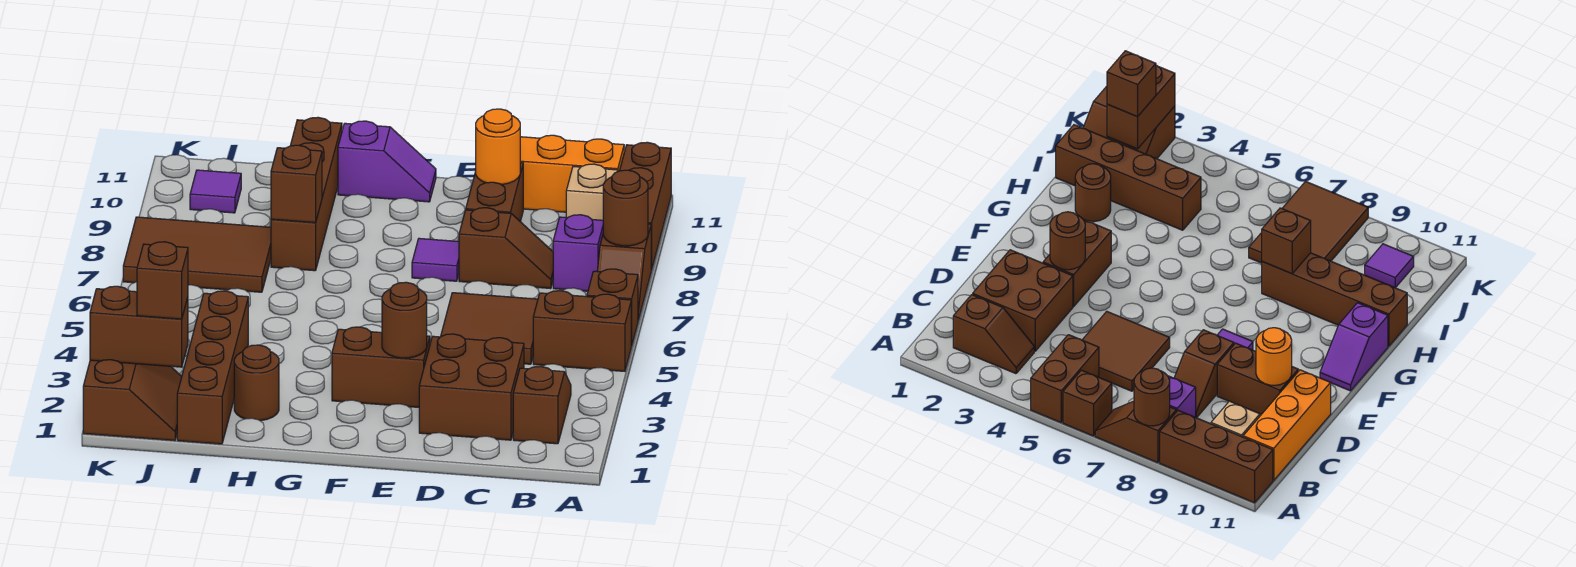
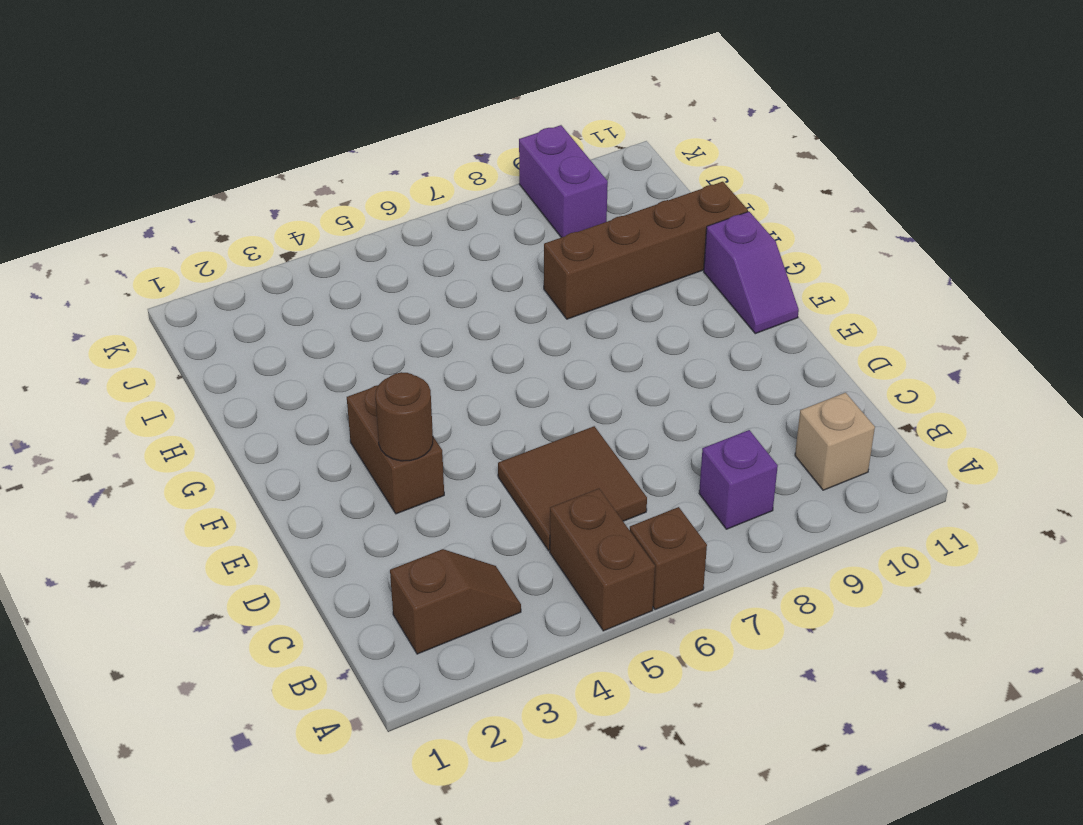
purple 1x2 brick [519,125,608,237] -> none
none -> brown 1x2 slope [597,224,651,320]
none -> brown 1x3 brick [620,142,671,270]
none -> orange 1x3 brick [520,135,624,212]

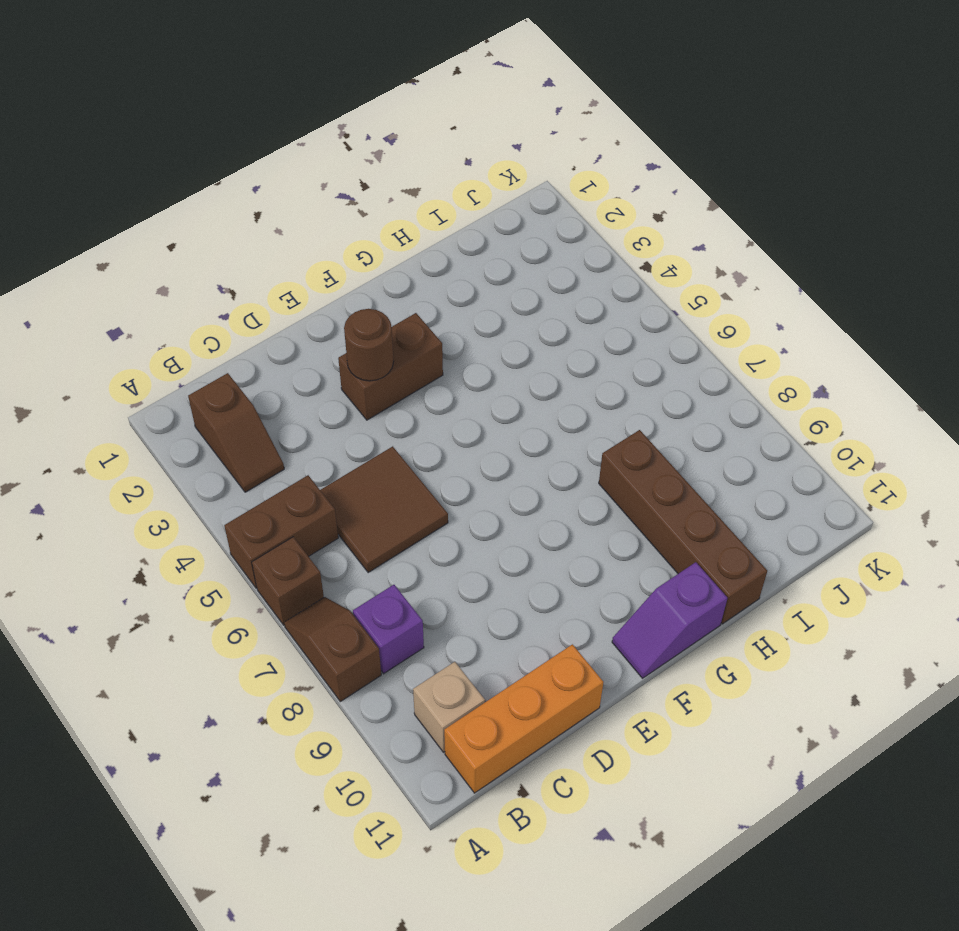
none -> brown 1x3 brick [620,142,671,270]
none -> brown 2x2 brick [419,334,524,440]
none -> brown 1x2 slope [459,208,553,289]

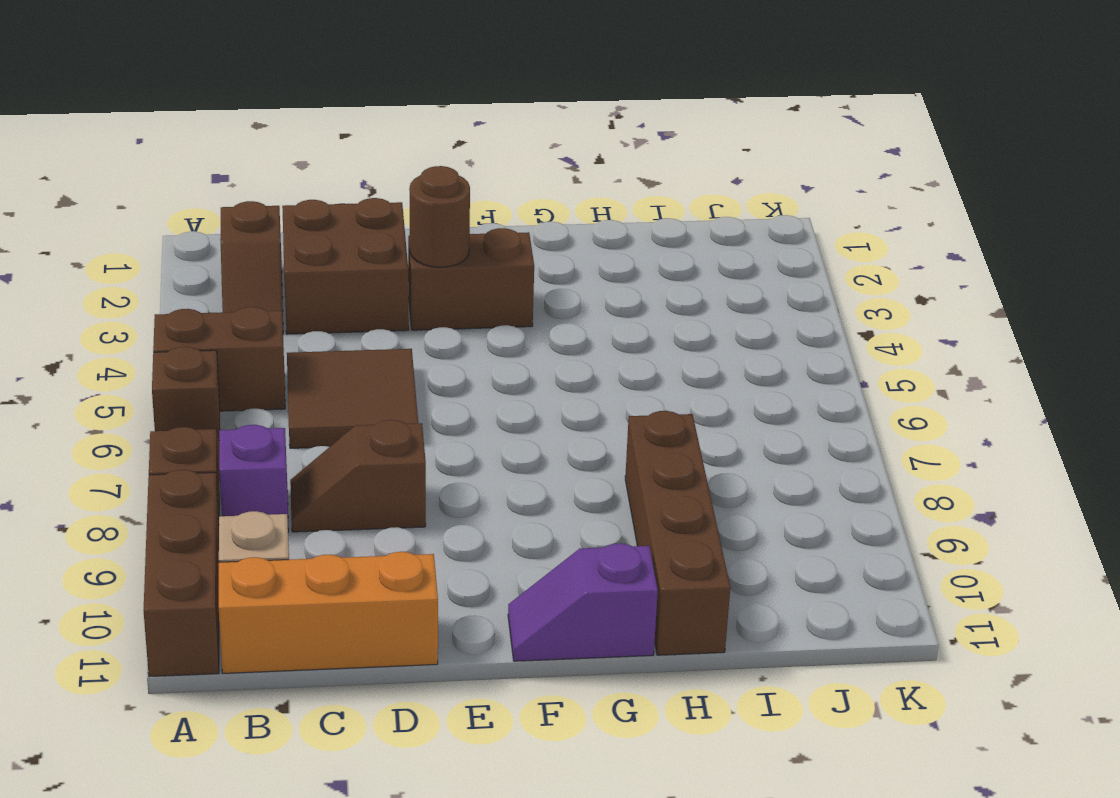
none -> brown 1x2 brick [466,163,523,222]
none -> purple 1x1 tile [412,238,459,281]
none -> brown 1x1 round brick [234,345,279,421]

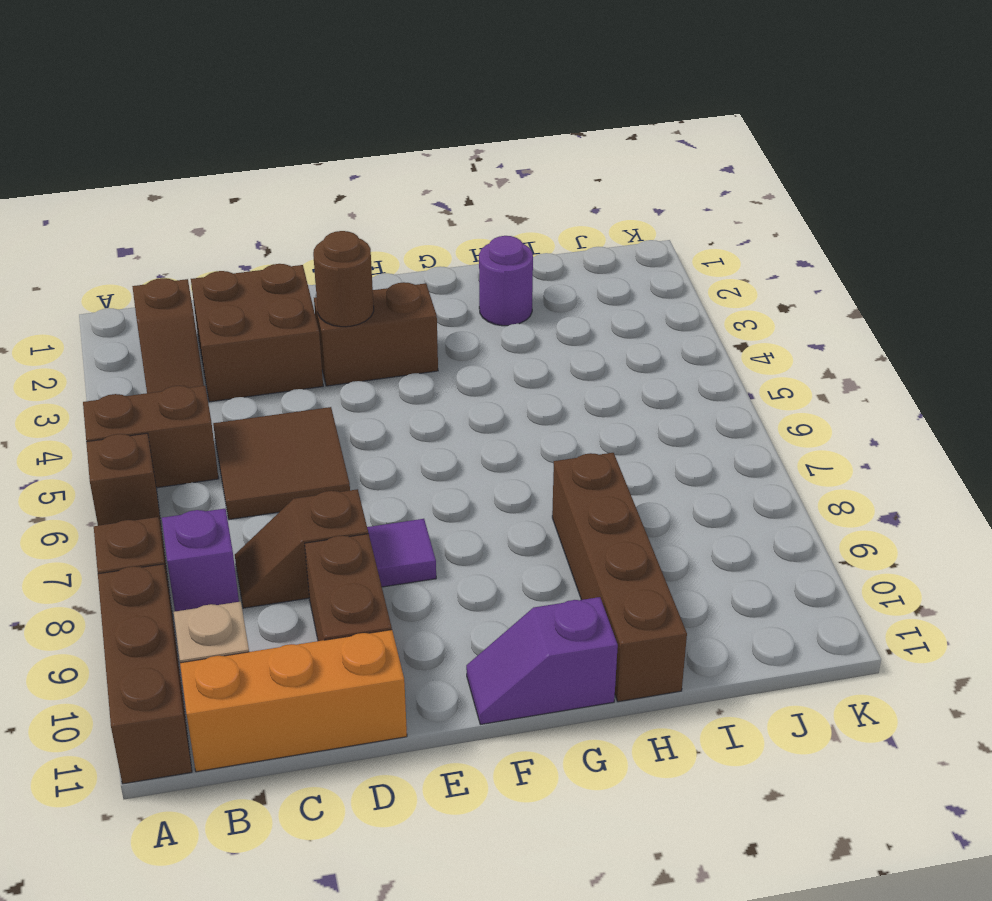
purple 1x1 round brick [479,236,533,326] -> brown 1x1 round brick [234,345,279,421]
none -> brown 1x4 brick [177,291,248,444]
none -> brown 2x3 tile [123,217,271,292]
none -> brown 2x2 slope [83,360,182,441]

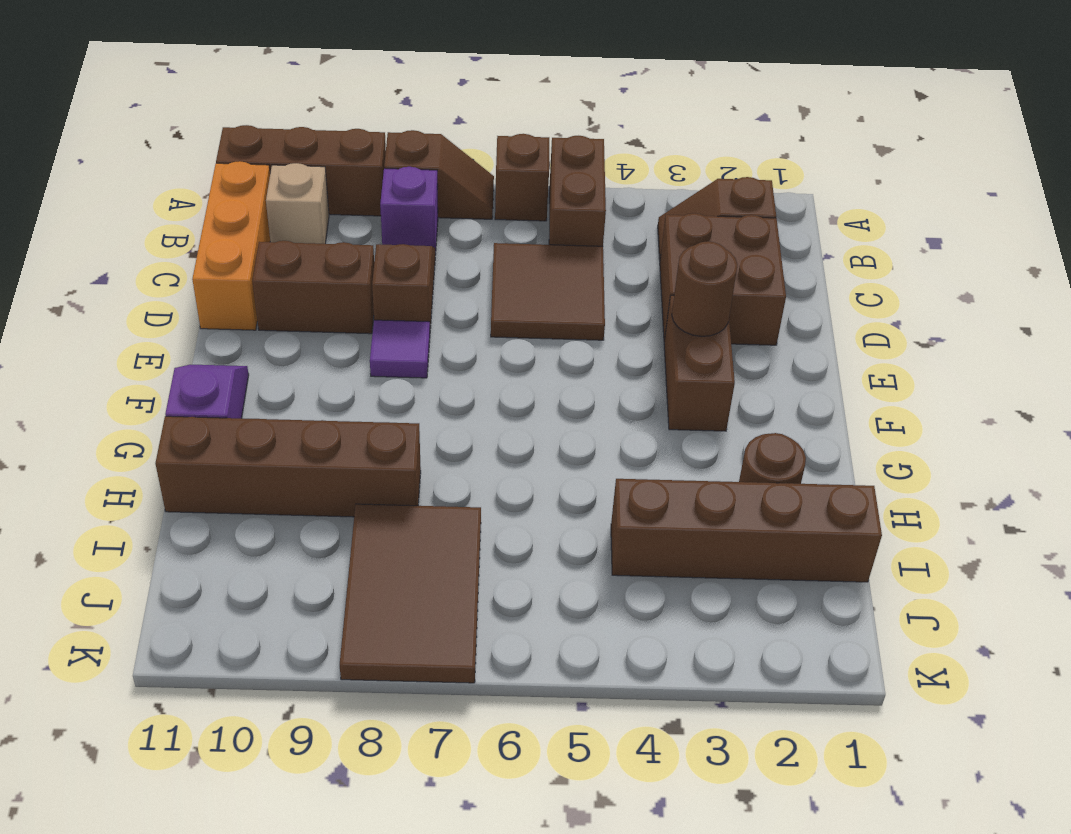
none -> brown 2x2 slope [83,360,182,441]
none -> purple 1x1 tile [190,170,241,213]
none -> brown 1x1 round brick [603,170,648,246]

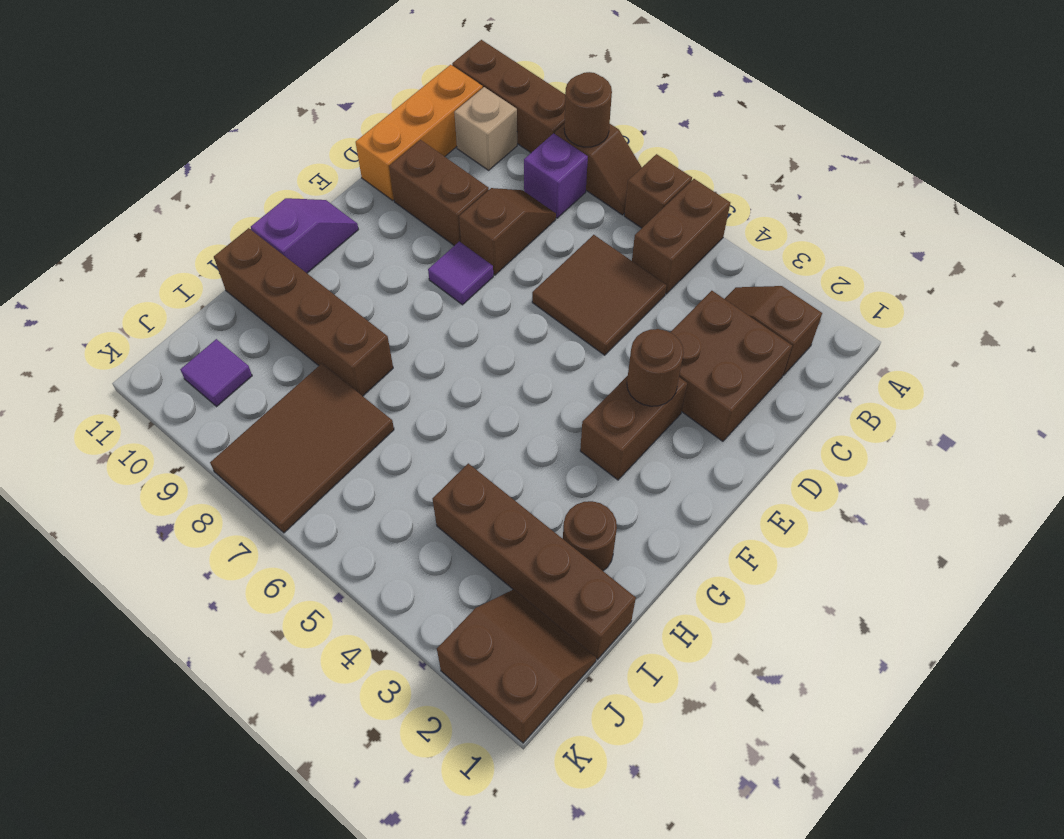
none -> orange 1x1 round brick [476,109,520,185]
none -> brown 1x1 brick [271,145,322,223]
none -> brown 1x2 brick [90,286,188,367]

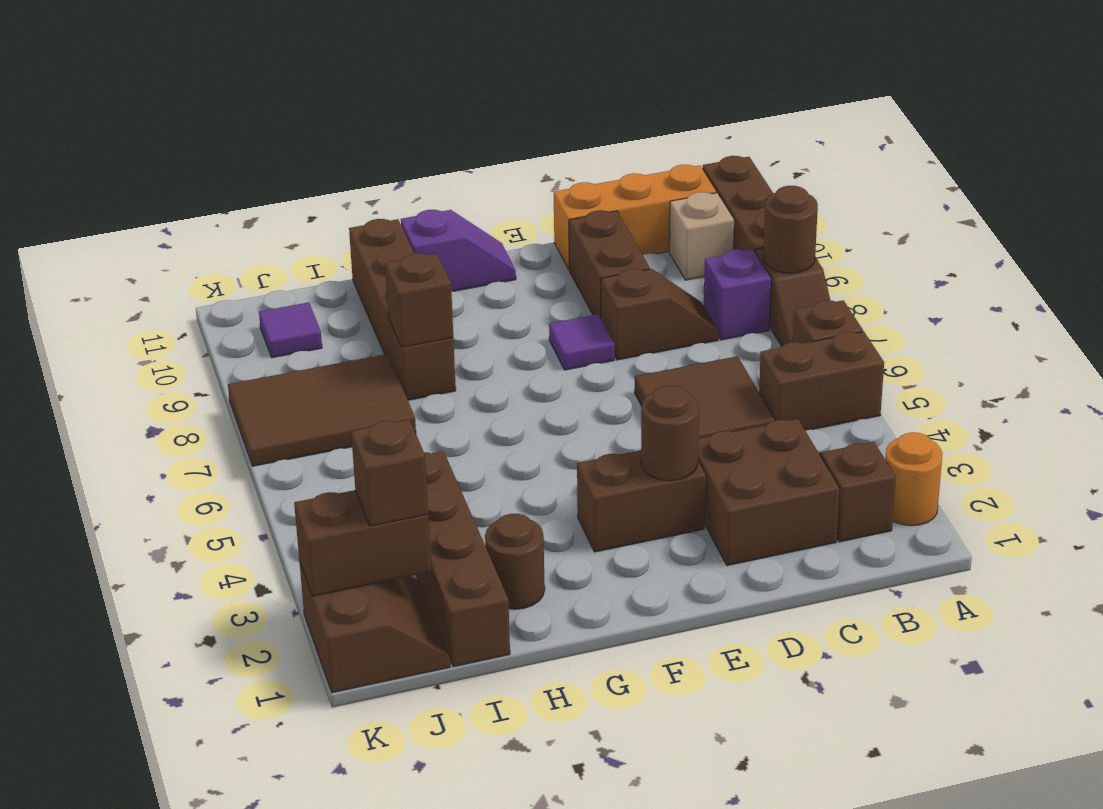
orange 1x1 round brick [885,432,943,526] -> orange 1x1 round brick moved to [476,109,520,185]

